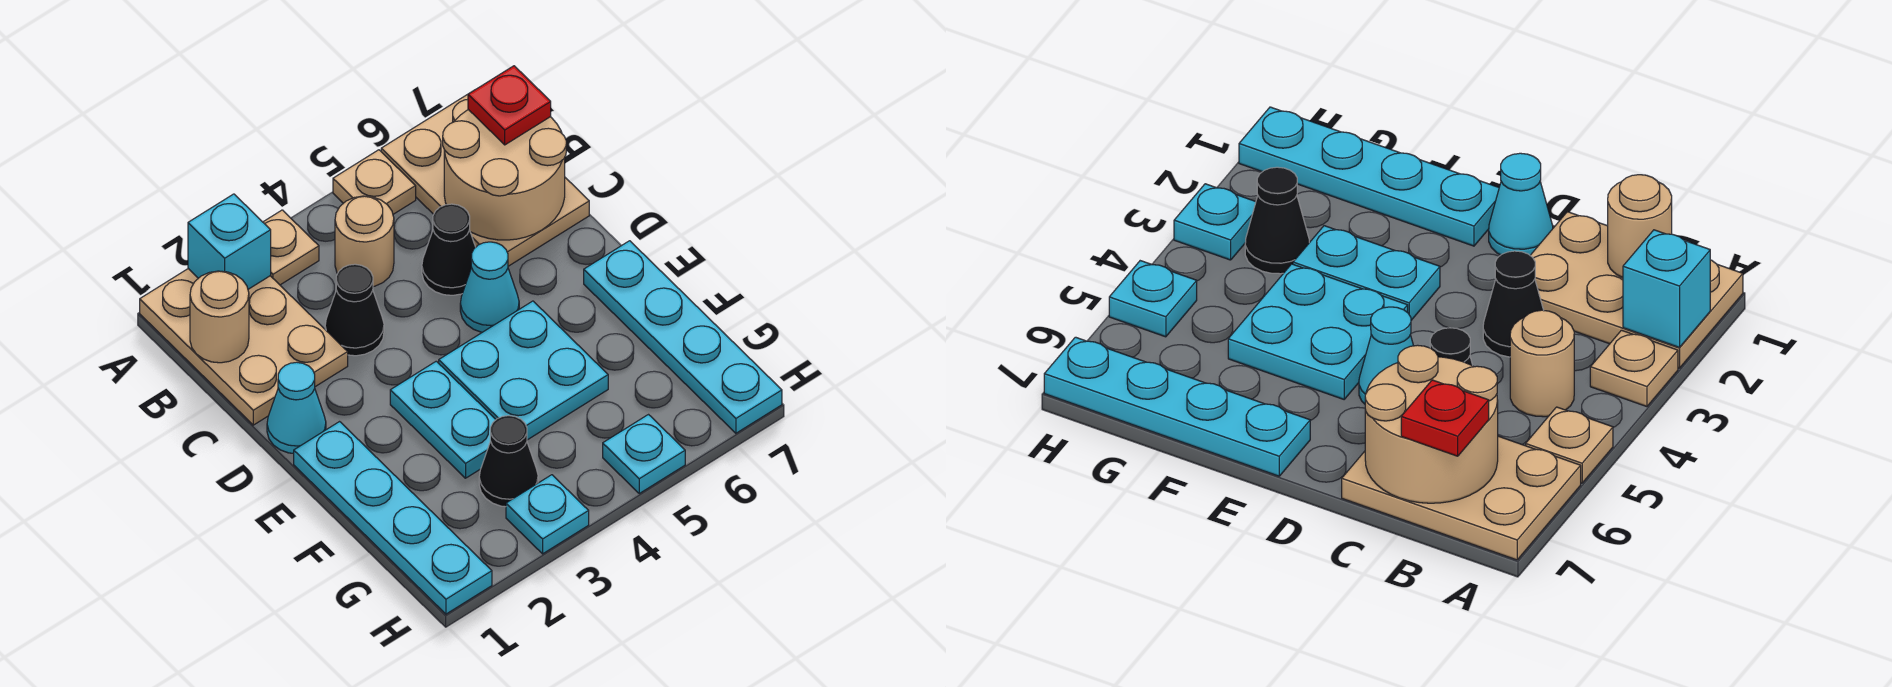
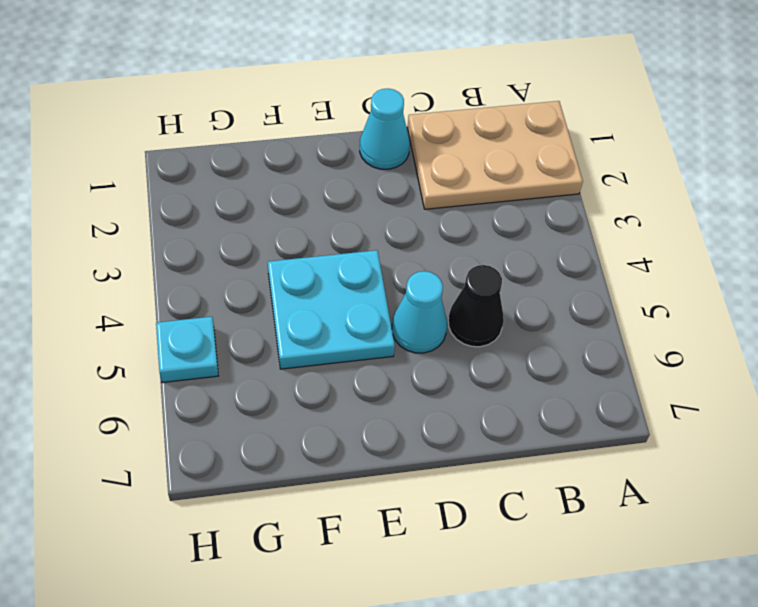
none -> tan 1x1 plate [263,210,319,285]
none -> tan 1x1 plate [333,150,416,214]
none -> tan 2x3 plate [381,94,589,266]

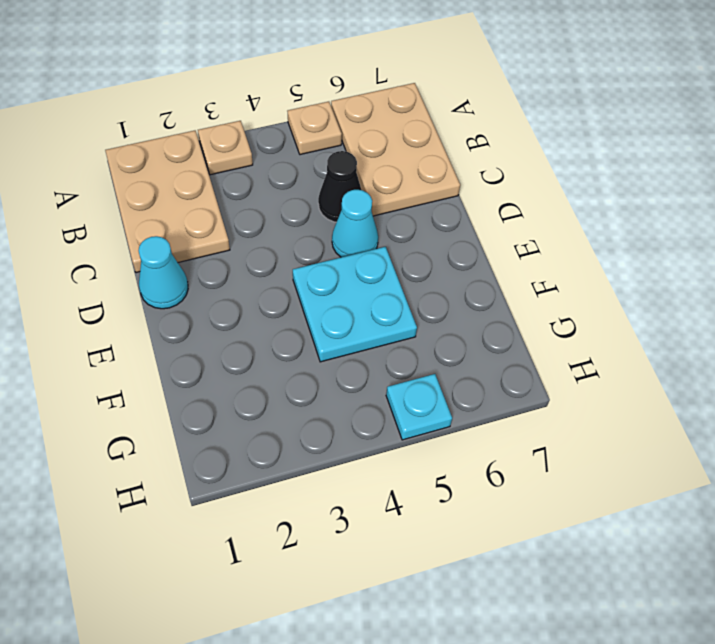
none -> tan 1x1 round brick [335,196,394,287]
none -> black 1x1 cone [325,264,384,356]
none -> cyan 1x4 plate [294,422,492,614]

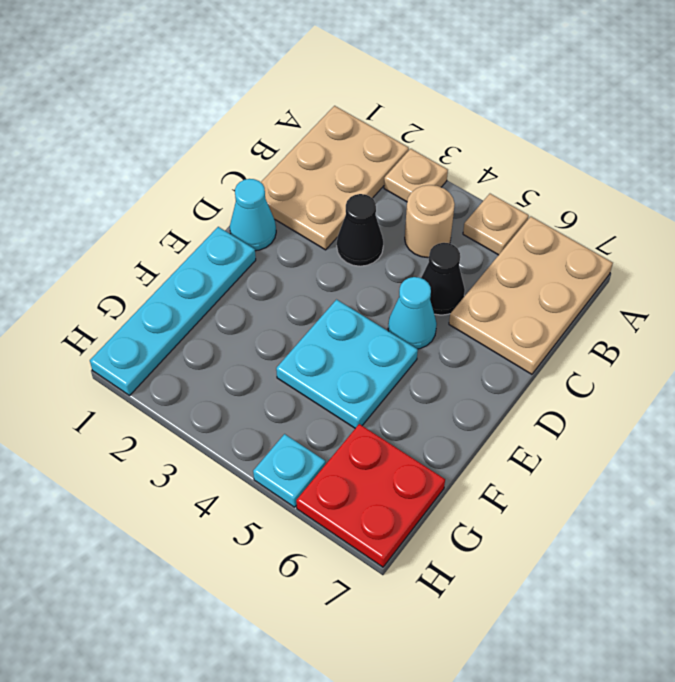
red 2x2 plate [296,424,445,567] -> cyan 1x4 plate [584,241,782,433]
none -> cyan 1x2 plate [390,361,496,478]
none -> black 1x1 cone [479,416,538,507]
none -> cyan 1x1 plate [506,475,589,554]

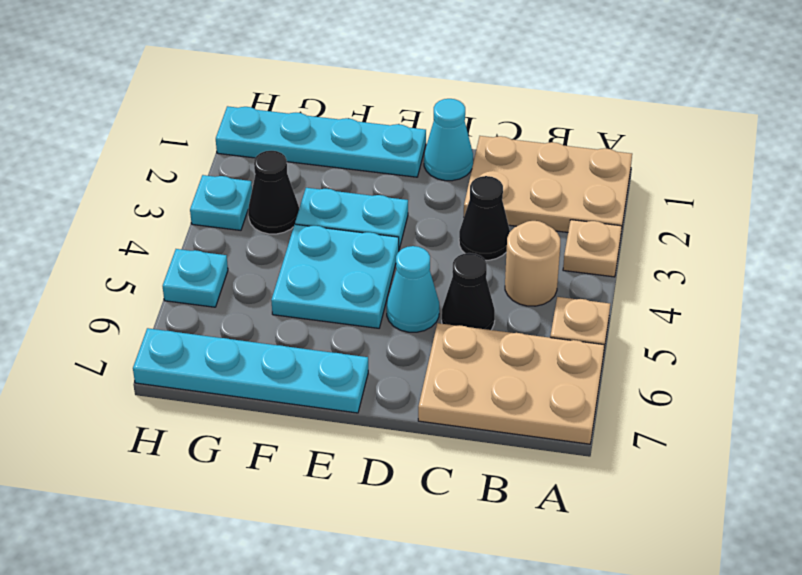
none -> cyan 1x1 brick [188,194,271,289]
none -> tan 1x1 round brick [190,271,249,363]
none -> tan 2x2 round brick [443,110,566,240]

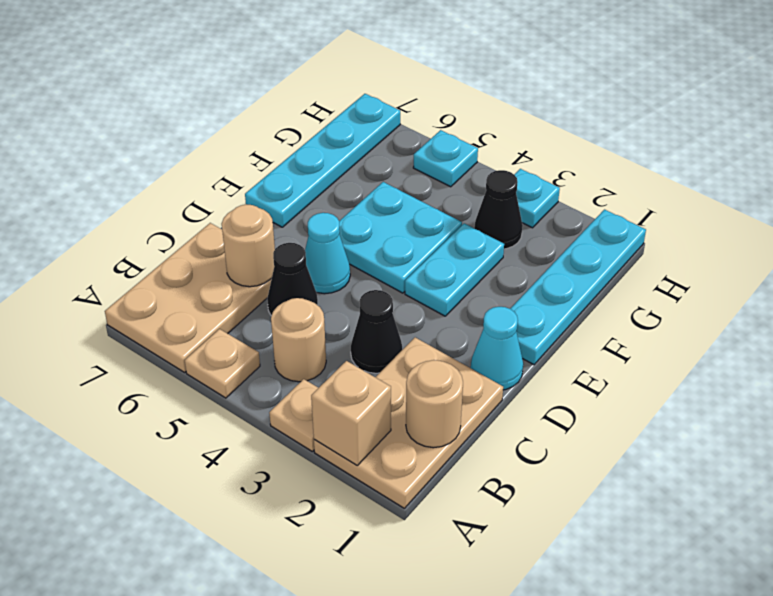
tan 1x1 brick [311,361,391,465] -> cyan 1x1 brick [188,194,271,289]
tan 1x1 round brick [222,204,275,287] -> tan 2x2 round brick [443,110,566,240]
none -> red 1x1 plate [468,66,551,145]

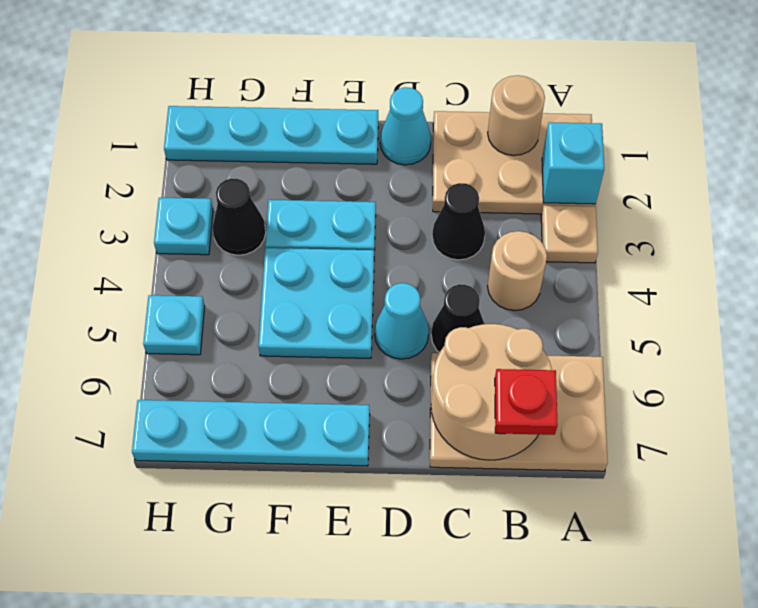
none -> tan 1x1 plate [333,150,416,214]

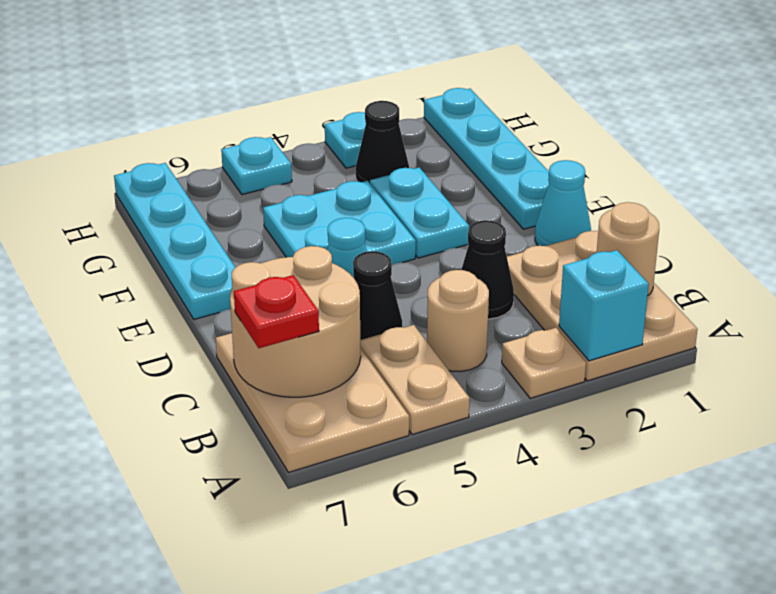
tan 1x2 plate [360,325,470,435] -> tan 1x1 plate [333,150,416,214]

